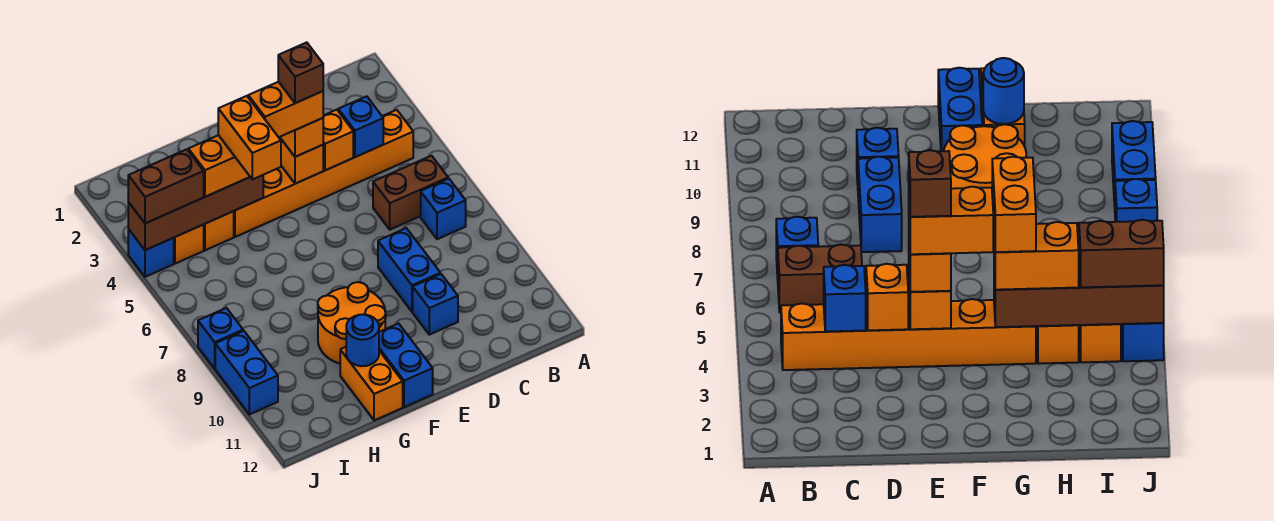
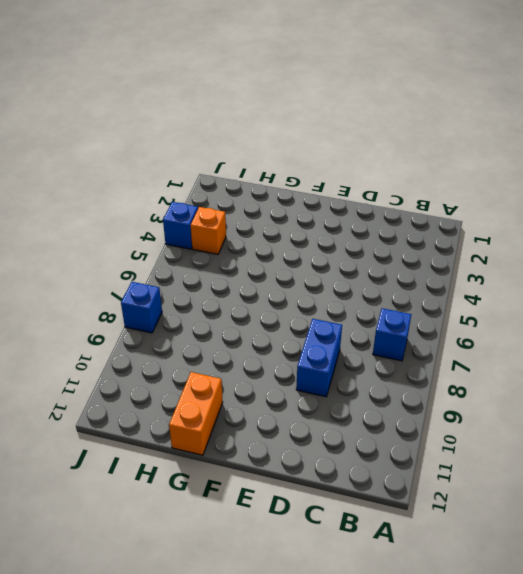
none -> orange 1x6 brick [234,110,413,237]
none -> brown 1x2 brick [373,156,448,230]
none -> blue 1x1 brick [413,274,458,335]

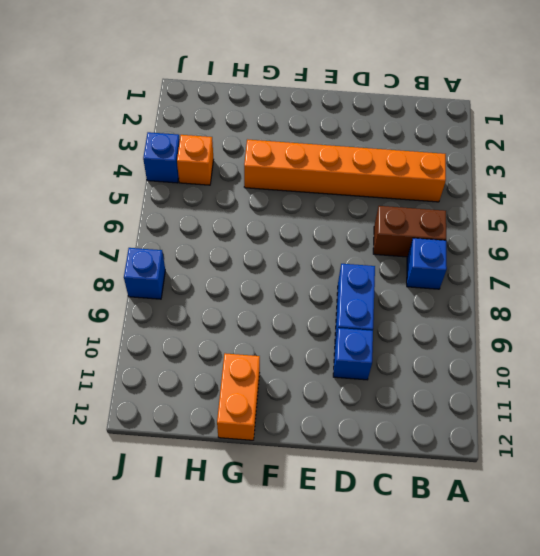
none -> orange 2x2 round brick [318,282,386,363]
none -> blue 1x2 brick [379,324,433,407]
none -> orange 1x1 brick [204,211,234,250]

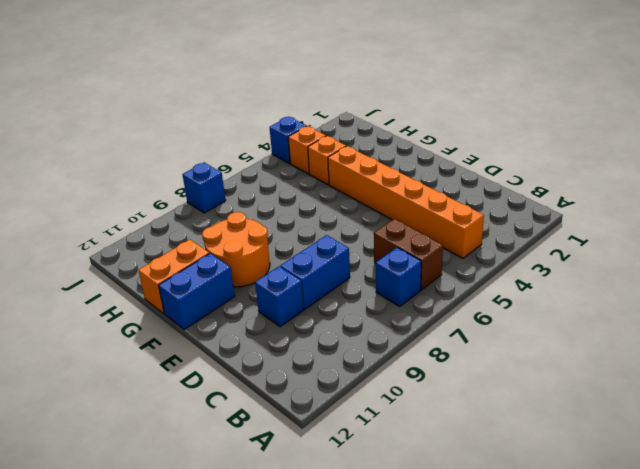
none -> blue 1x2 brick [215,331,278,414]
none -> blue 1x1 brick [338,96,383,157]
none -> orange 1x1 brick [323,110,353,170]

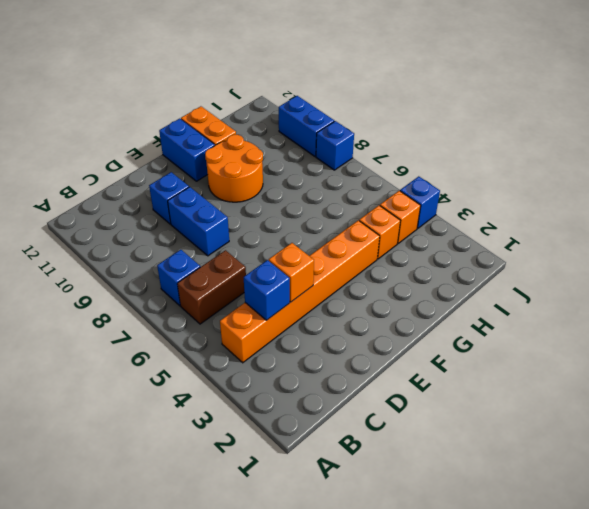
none -> orange 1x1 brick [279,137,323,184]
none -> brown 1x4 brick [128,175,263,250]
none -> blue 1x1 round brick [346,314,379,366]

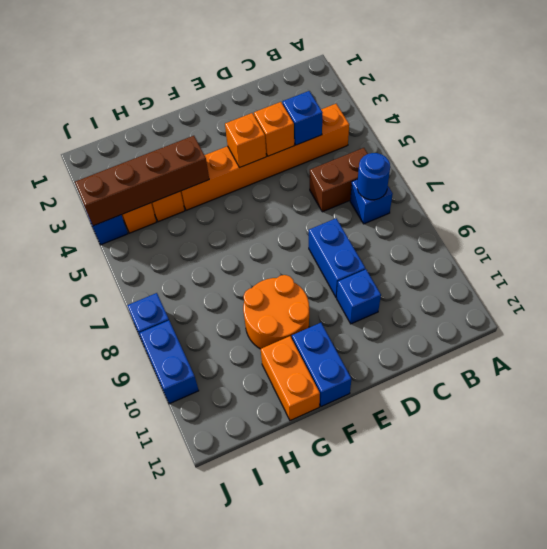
blue 1x1 round brick [357,153,390,200] -> blue 1x1 round brick moved to [346,314,379,366]
none -> orange 1x1 brick [280,118,323,157]
none -> orange 1x2 brick [188,135,250,197]
none -> brown 1x2 brick [128,149,204,223]

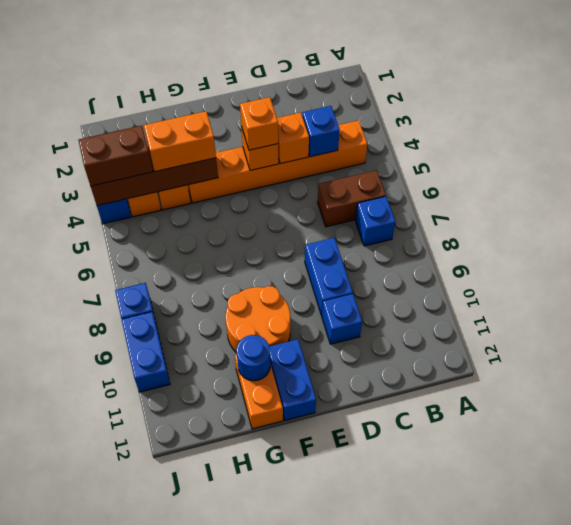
none -> orange 1x2 brick [248,82,323,137]
none -> orange 1x2 brick [218,96,281,179]
none -> brown 1x1 brick [278,42,323,103]

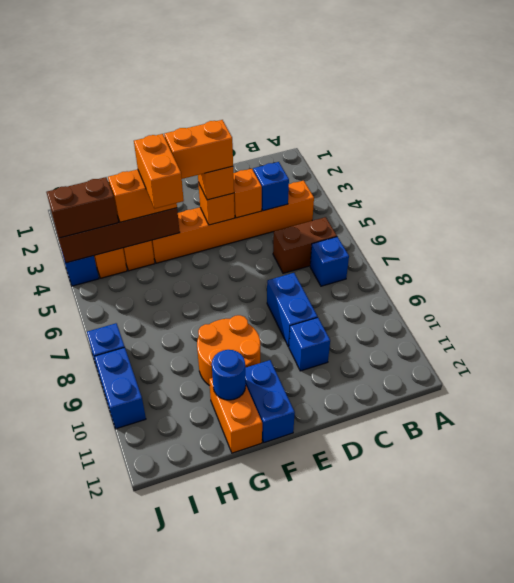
none -> brown 1x1 brick [278,42,323,103]

